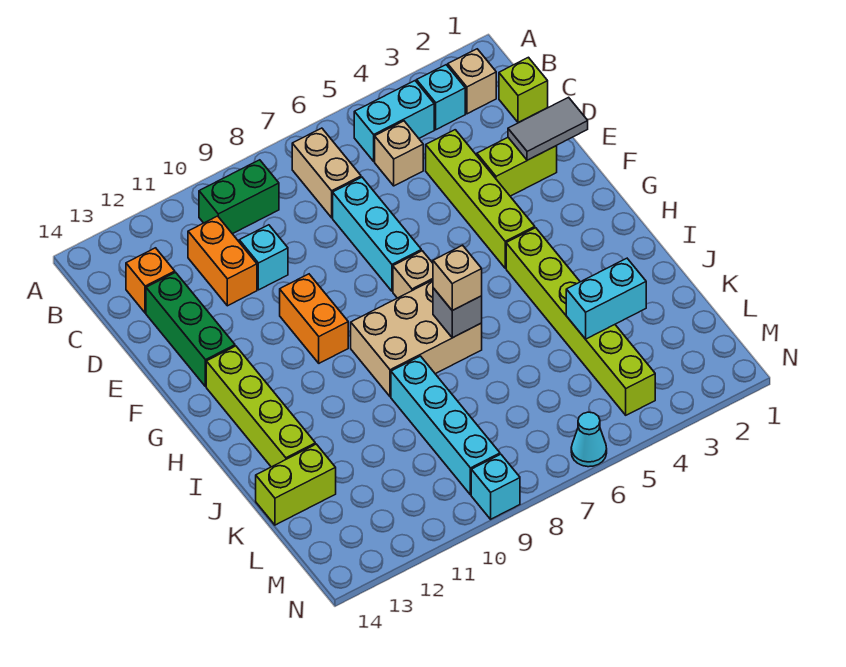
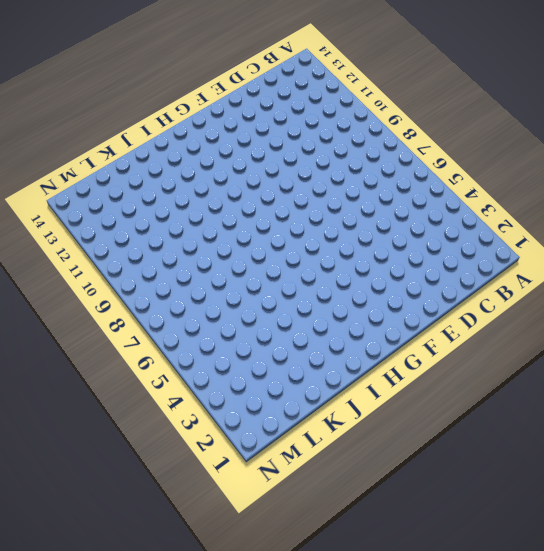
none -> tan 1x1 brick [448,49,496,114]
none -> cyan 1x1 brick [417,65,465,130]
none -> cyan 1x2 brick [354,81,434,161]

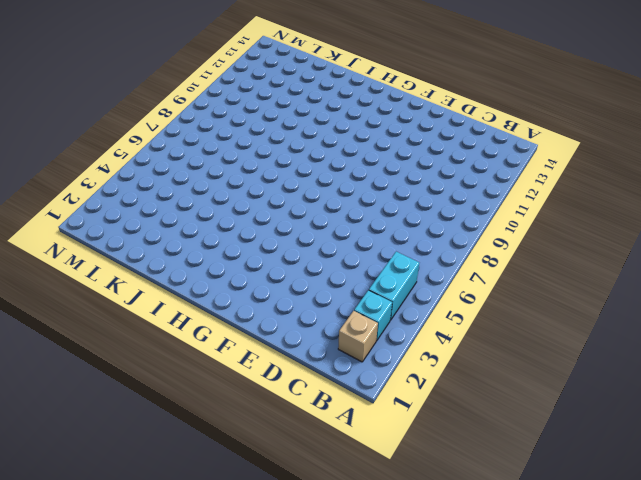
none -> tan 1x2 brick [292,128,361,218]
none -> green 1x2 brick [199,160,279,234]
none -> lime 1x1 brick [499,57,548,122]

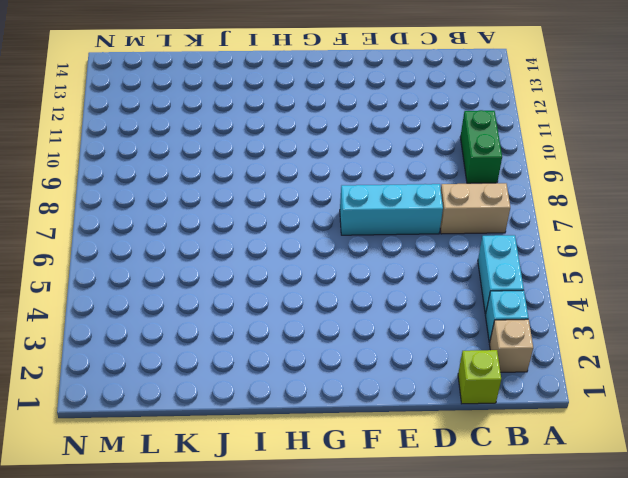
none -> tan 1x1 brick [375,121,423,186]
none -> orange 1x2 brick [188,216,257,306]
none -> orange 1x1 brick [126,248,175,313]

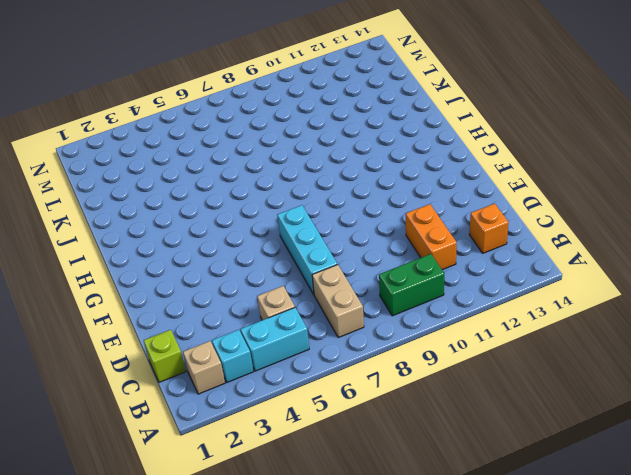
none -> lime 1x4 brick [426,130,535,268]
none -> cyan 1x1 brick [239,225,288,290]
none -> green 1x3 brick [146,272,235,387]

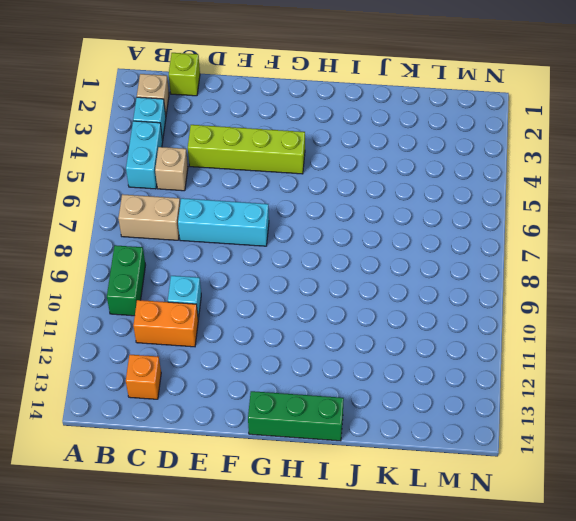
green 1x3 brick [248,391,344,441] -> green 1x3 brick moved to [146,272,235,387]
none -> lime 1x2 brick [477,138,557,196]
none -> orange 1x2 brick [280,274,348,363]
none -> tan 1x1 brick [393,251,433,298]

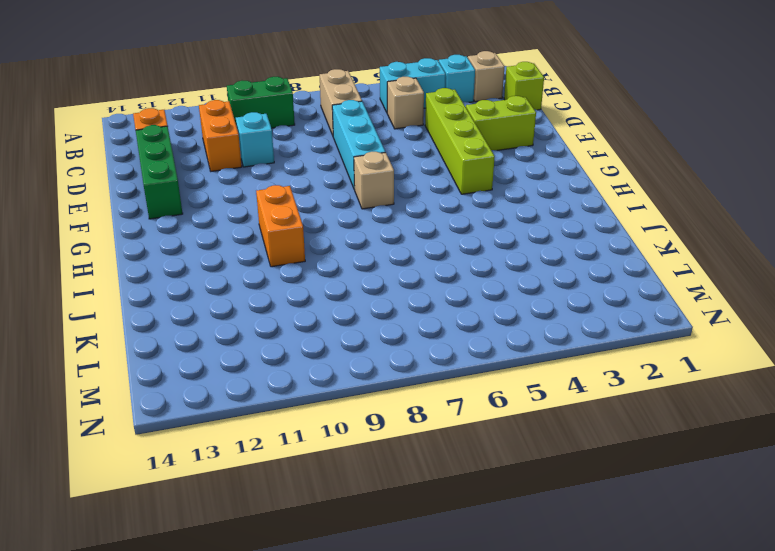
orange 1x2 brick [256,185,305,267] -> orange 1x2 brick moved to [280,274,348,363]
none -> lime 1x4 brick [206,346,315,467]
none -> lime 1x6 brick [506,228,655,415]
none -> tan 2x3 brick [351,280,482,397]

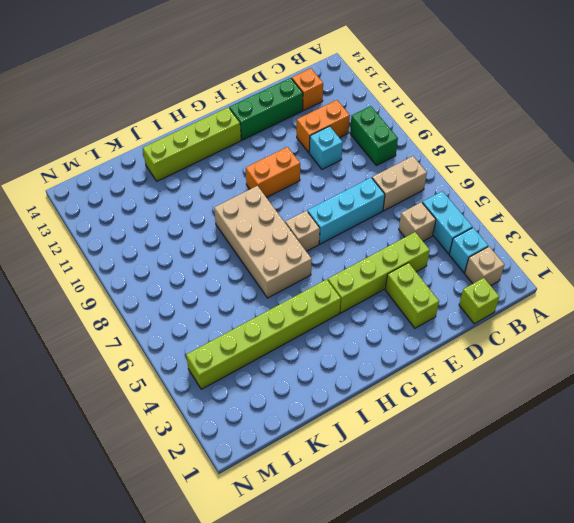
tan 2x4 brick [214,186,312,298] -> tan 2x3 brick [351,280,482,397]
none -> cyan 1x4 brick [391,356,500,495]
none -> lime 1x2 brick [256,444,336,525]
none -> cyan 1x1 cone [571,412,607,467]

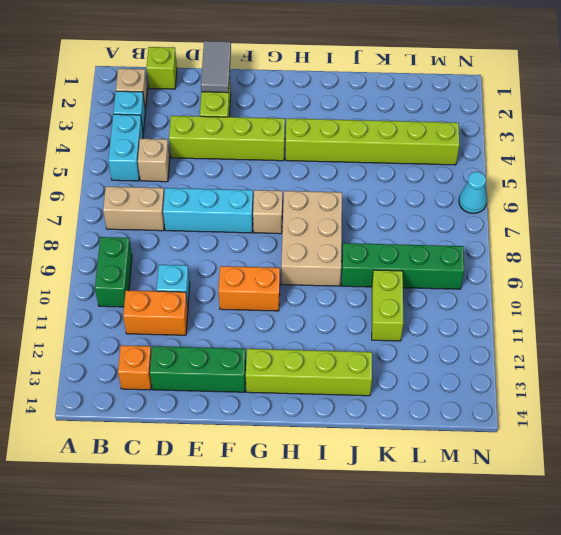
green 1x4 brick [341,243,464,289] -> cyan 1x4 brick [391,356,500,495]
lime 1x2 brick [372,270,403,341] -> lime 1x2 brick moved to [256,444,336,525]
none -> cyan 1x1 brick [471,454,520,519]
none -> grey 1x1 brick [433,288,482,338]
none -> cyan 1x2 brick [566,258,646,339]

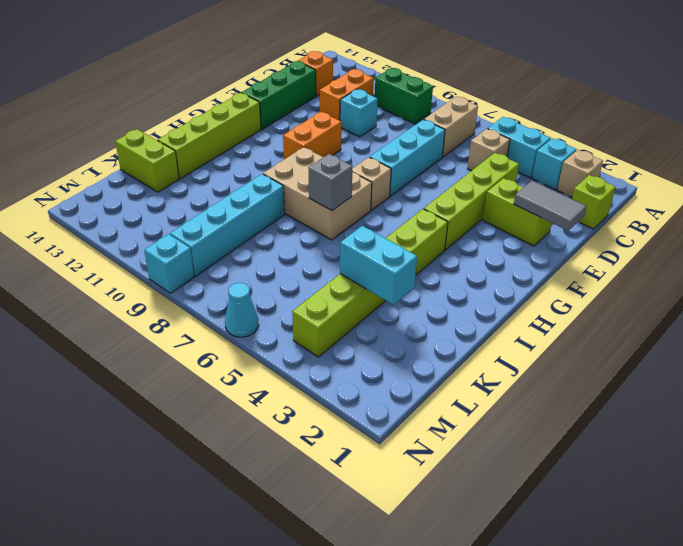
none -> tan 1x1 brick [433,245,482,310]

